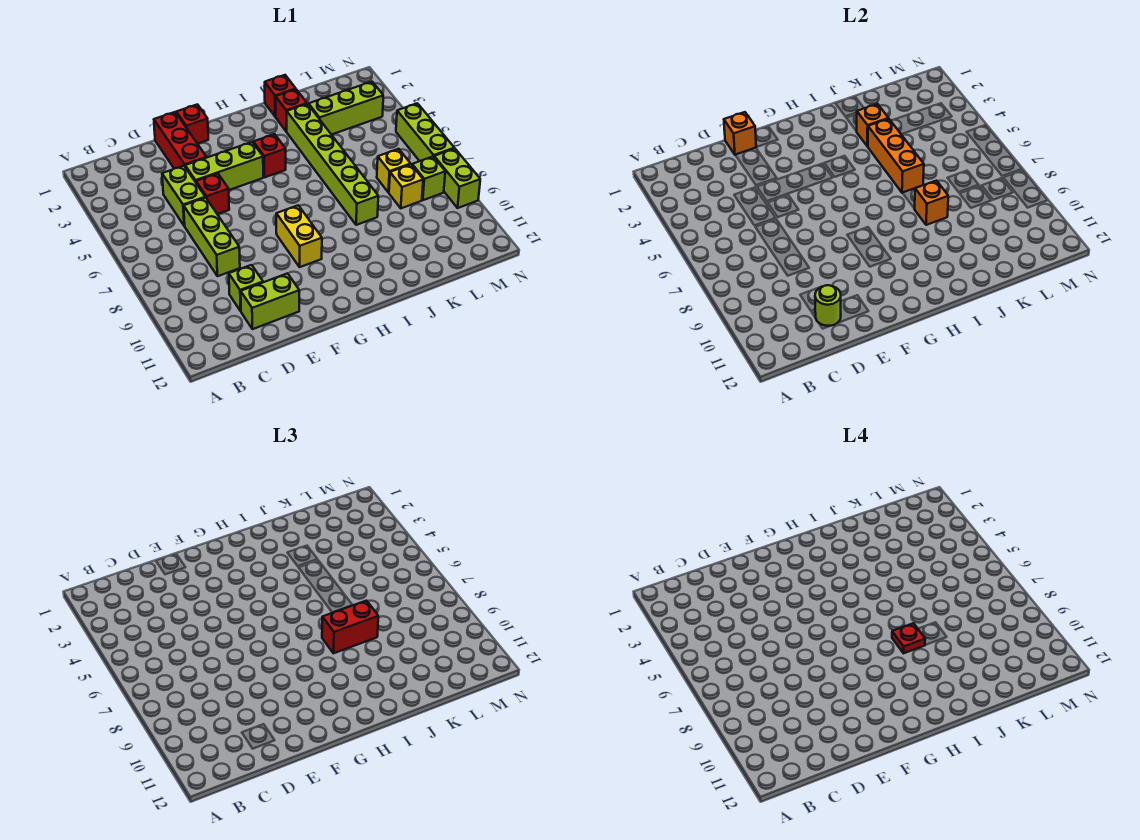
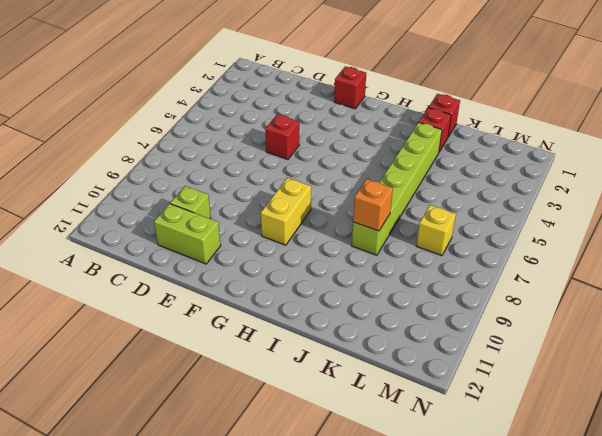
none -> lime 1x2 brick [162,166,205,226]
none -> lime 1x3 brick [184,198,240,276]
none -> red 1x3 brick [154,112,207,168]

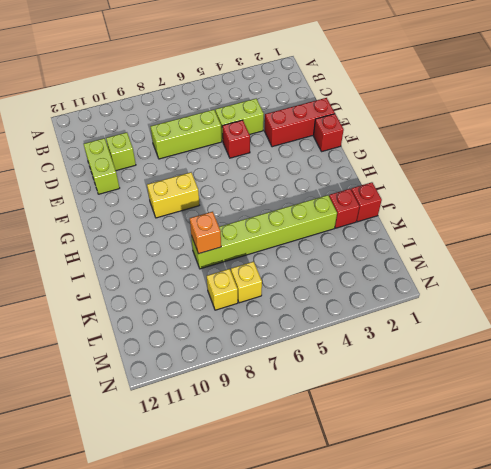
none -> lime 1x3 brick [185,142,263,190]
none -> red 1x1 brick [253,134,286,177]
none -> lime 1x3 brick [309,82,383,135]

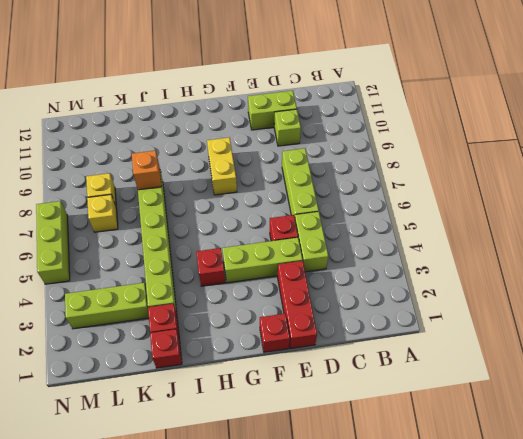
none -> lime 1x1 brick [412,157,445,200]
none -> lime 1x2 brick [434,148,480,208]
none -> lime 1x1 round brick [815,285,841,326]

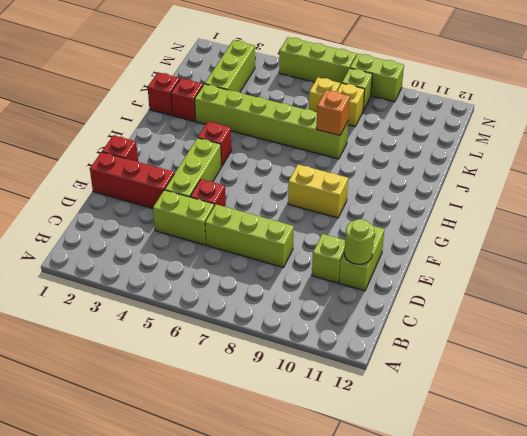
none -> orange 1x1 brick [724,112,756,155]
none -> orange 1x1 brick [857,104,888,146]
none -> orange 1x3 brick [868,119,924,193]

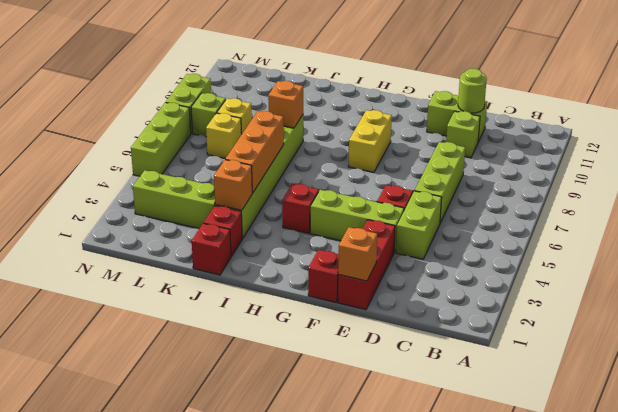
none -> red 1x2 brick [322,601,378,653]
none -> red 1x1 plate [892,623,925,653]

